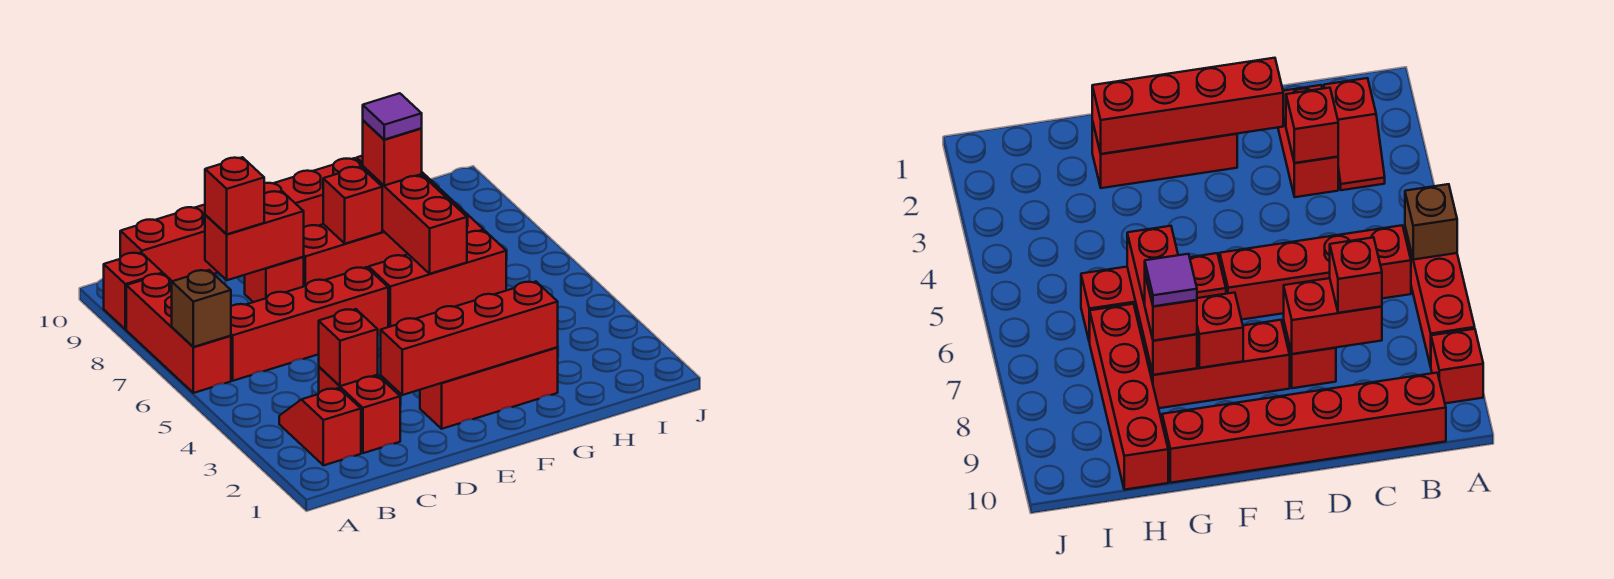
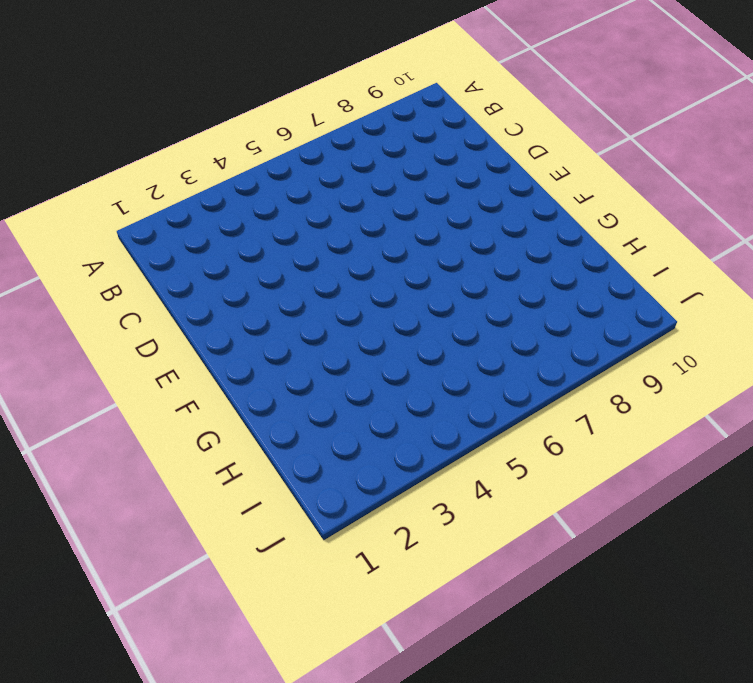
none -> red 1x3 brick [126,274,231,393]
none -> red 1x1 brick [104,253,163,329]
none -> red 1x2 slope [279,388,361,465]

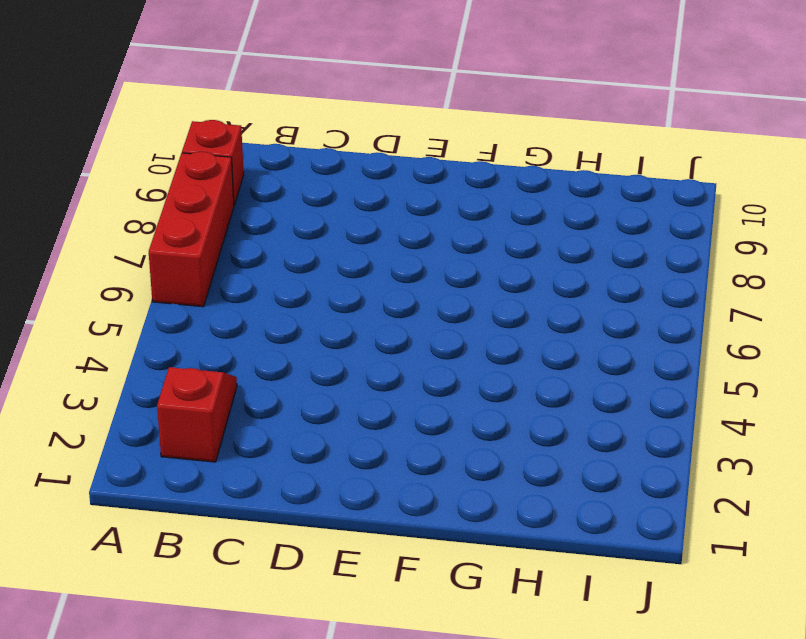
none -> red 1x4 brick [231,267,388,381]
none -> red 1x6 brick [120,158,363,281]
none -> red 1x2 brick [319,367,400,453]

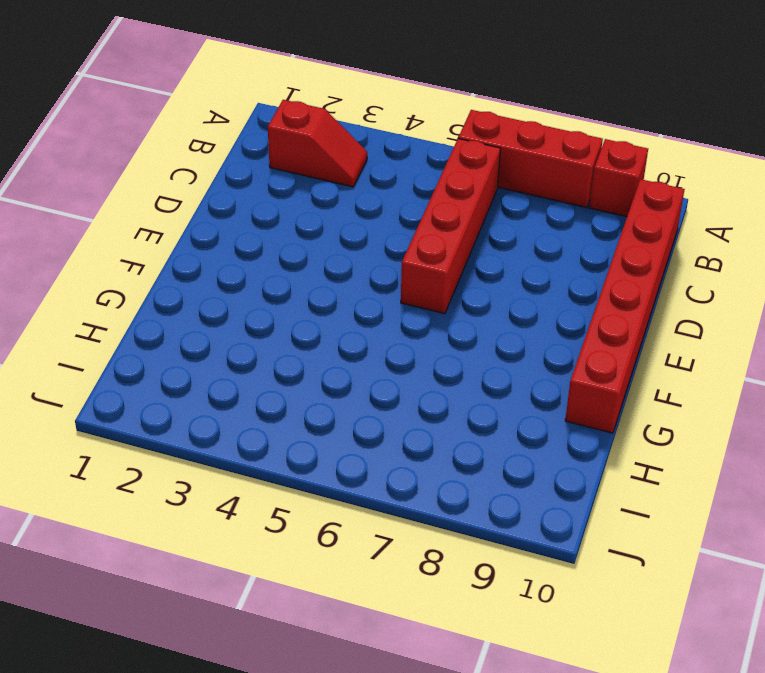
none -> red 1x2 brick [319,367,400,453]
none -> red 1x1 brick [245,257,304,302]
none -> red 1x3 brick [420,347,558,429]

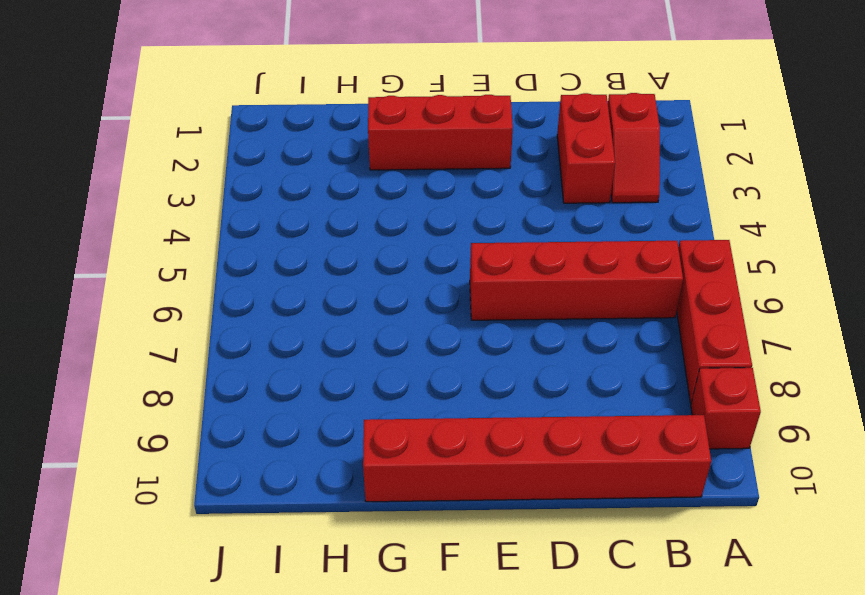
none -> red 1x1 brick [245,257,304,302]
none -> red 1x3 brick [304,224,408,286]
none -> red 1x3 brick [369,231,506,327]

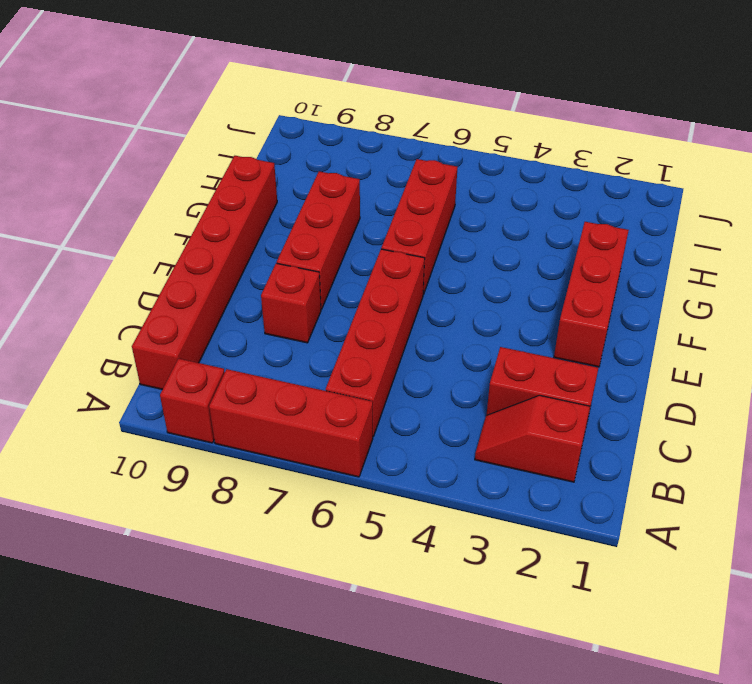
none -> red 1x4 brick [1090,304,1168,490]
none -> brown 1x1 brick [172,270,231,347]
none -> red 1x1 brick [319,309,378,386]

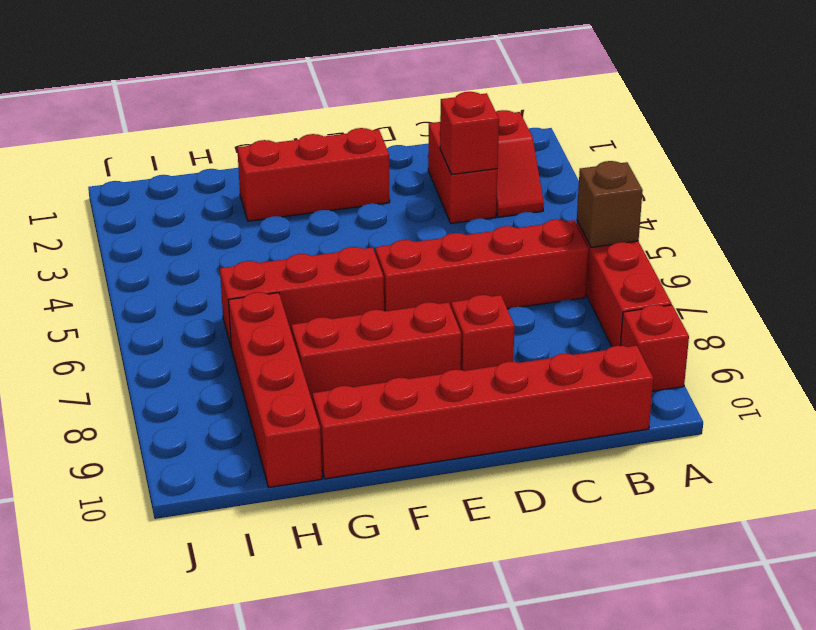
none -> red 1x2 brick [205,191,304,280]
none -> red 1x4 brick [381,282,558,395]
none -> red 1x1 brick [323,167,382,244]

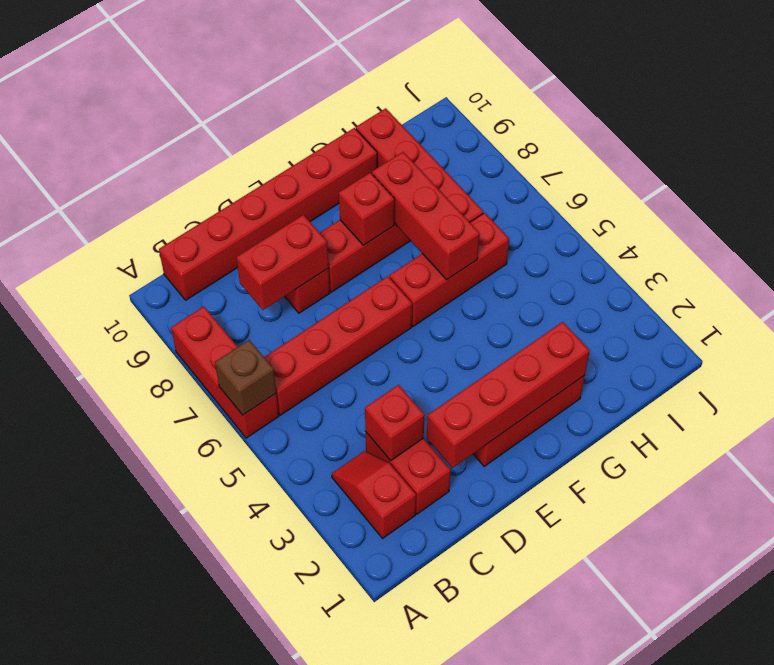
none -> red 1x1 brick [104,253,163,329]
none -> red 1x1 brick [205,157,264,234]
none -> red 1x1 brick [363,120,422,186]

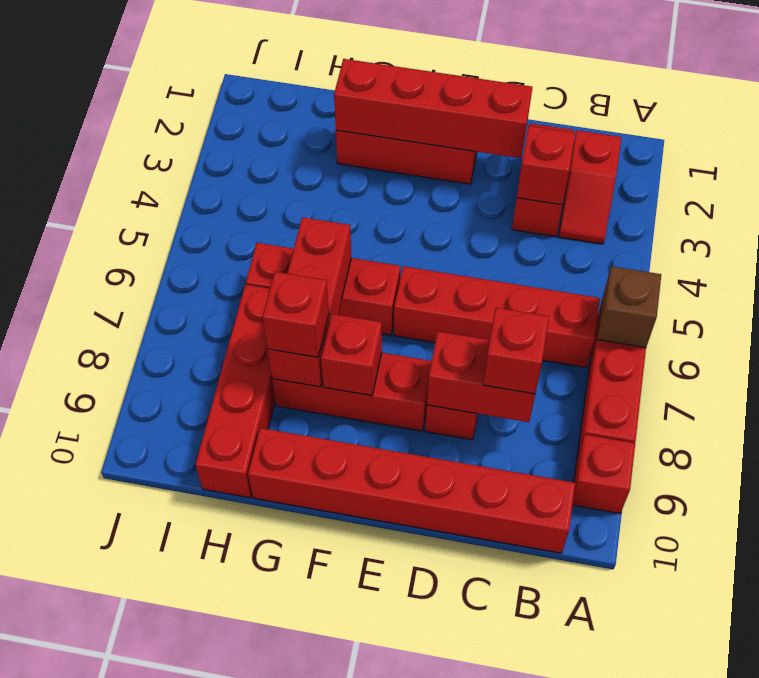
none -> purple 1x1 tile [363,93,422,140]

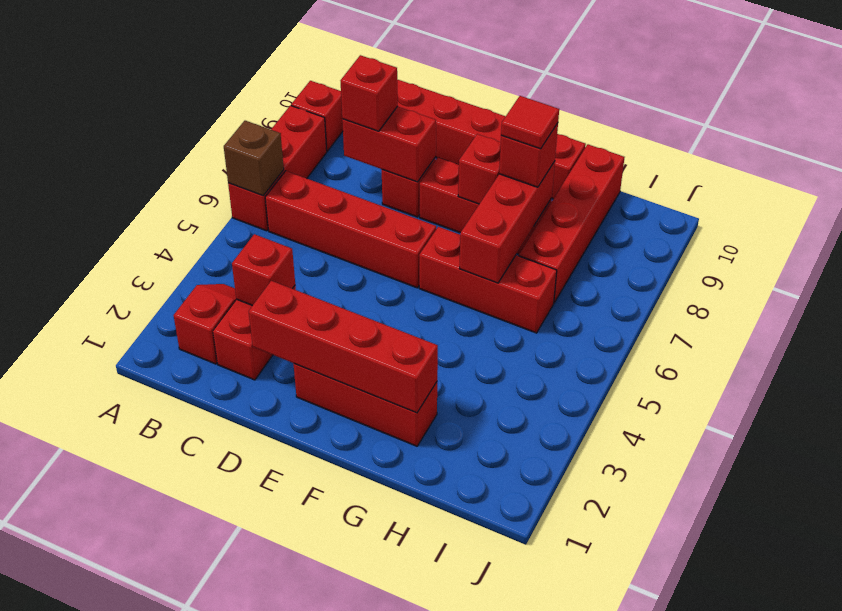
red 1x1 tile [501,96,559,149] -> purple 1x1 tile [363,93,422,140]

